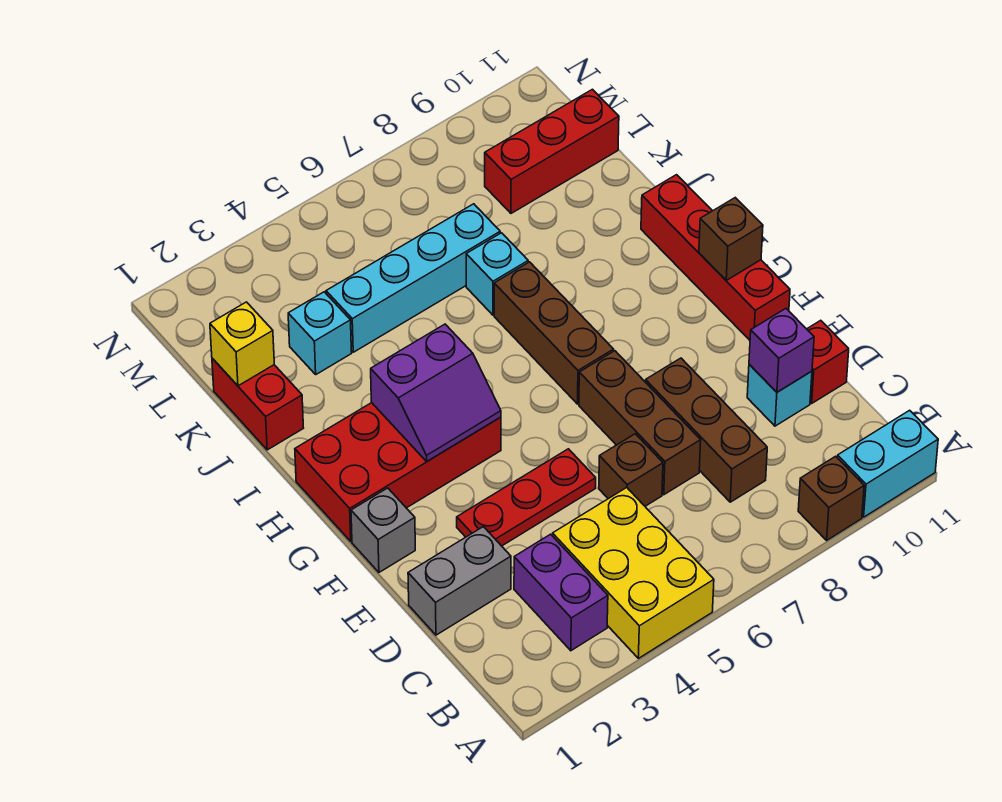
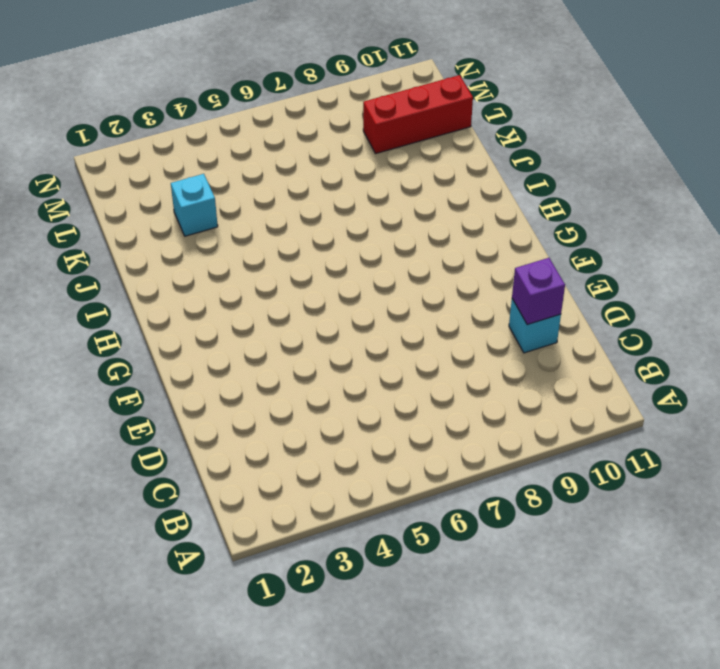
none -> yellow 2x3 brick [553,488,714,658]
none -> brown 1x1 brick [798,456,864,540]
none -> cyan 1x2 brick [837,410,938,517]

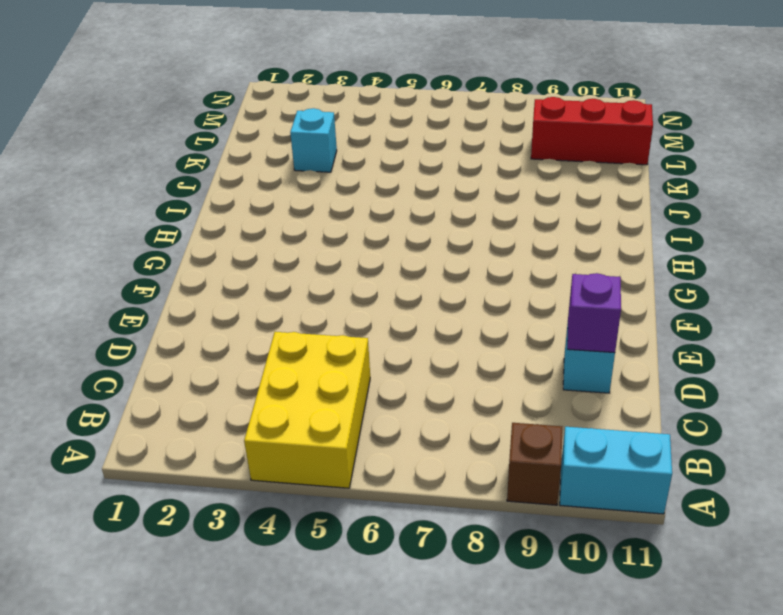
none -> purple 1x2 brick [514,534,608,651]
none -> brown 1x3 brick [646,358,767,502]
none -> grey 1x2 brick [408,527,511,635]

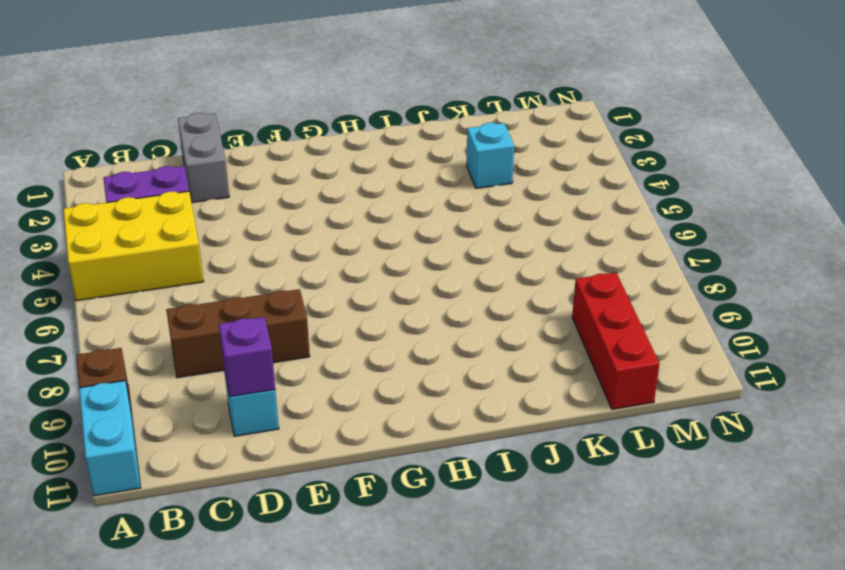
none -> brown 1x1 brick [599,434,663,506]
none -> brown 1x3 brick [579,351,701,495]
none -> red 1x1 brick [807,320,849,403]

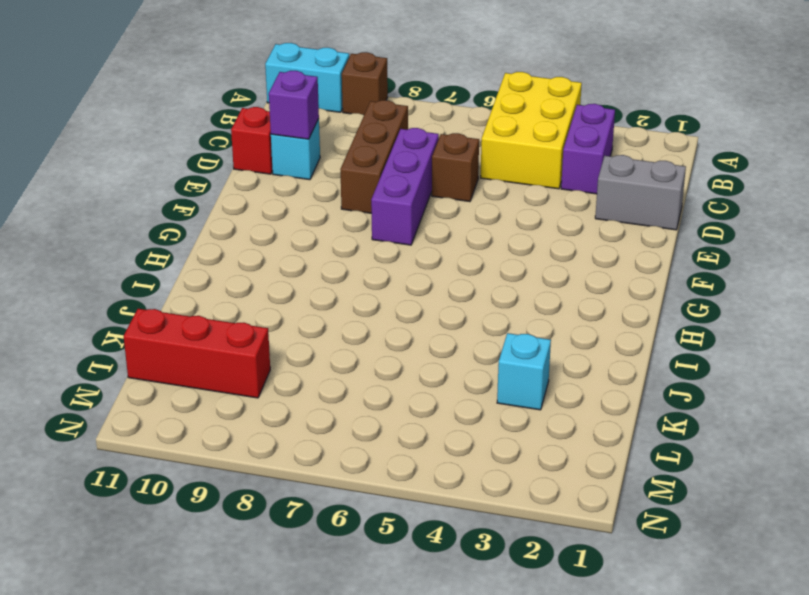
purple 1x3 brick [371,128,439,245] -> brown 1x3 brick [579,351,701,495]
none -> red 1x3 plate [457,449,596,546]
none -> grey 1x1 brick [351,488,415,572]
none -> red 1x4 brick [641,175,790,340]

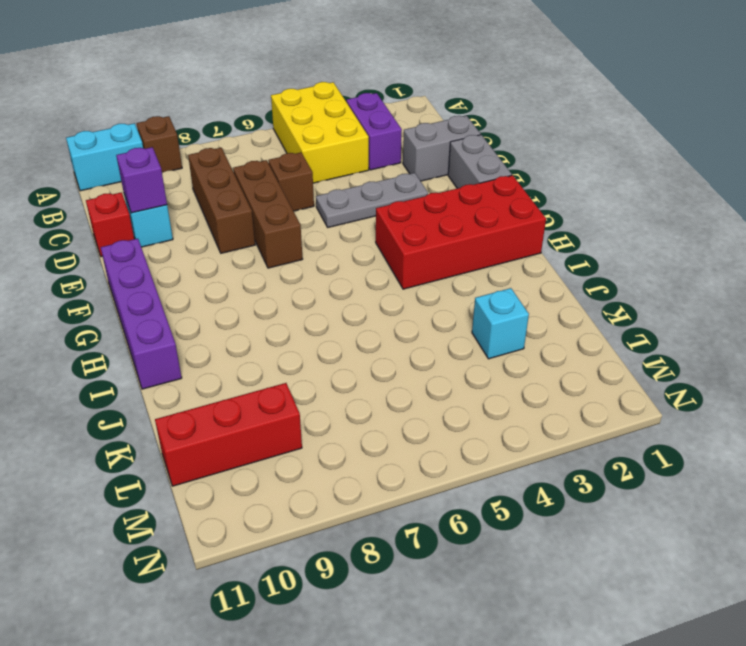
grey 1x2 brick [448,135,512,188] -> grey 1x1 brick [351,488,415,572]
grey 1x3 plate [316,173,428,227] -> red 1x3 plate [457,449,596,546]
purple 1x4 brick [101,239,182,389] -> red 1x4 brick [641,175,790,340]
none -> brown 1x3 brick [494,262,614,404]
none -> red 1x2 brick [212,358,303,450]
none -> cyan 1x1 brick [466,233,528,315]

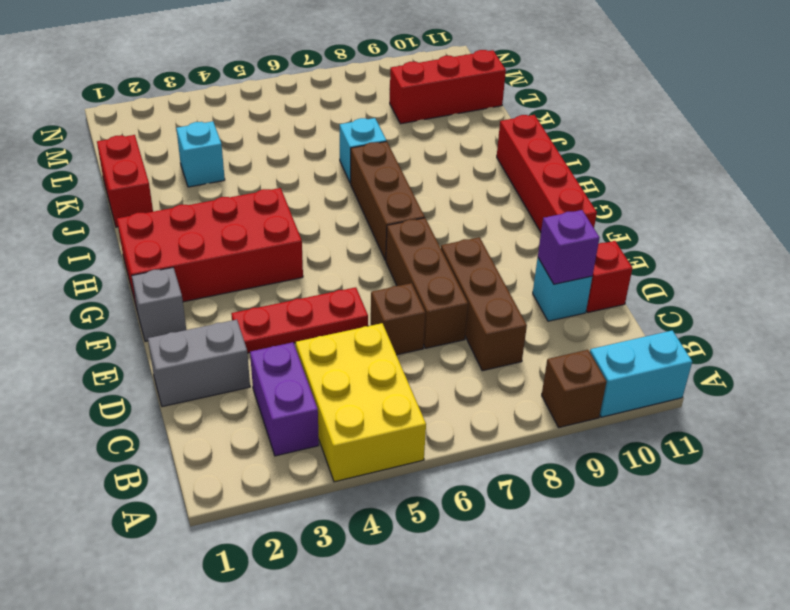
none -> cyan 1x4 brick [326,204,500,352]
none -> purple 2x2 slope [371,324,501,461]
none -> brown 1x1 brick [699,198,763,280]

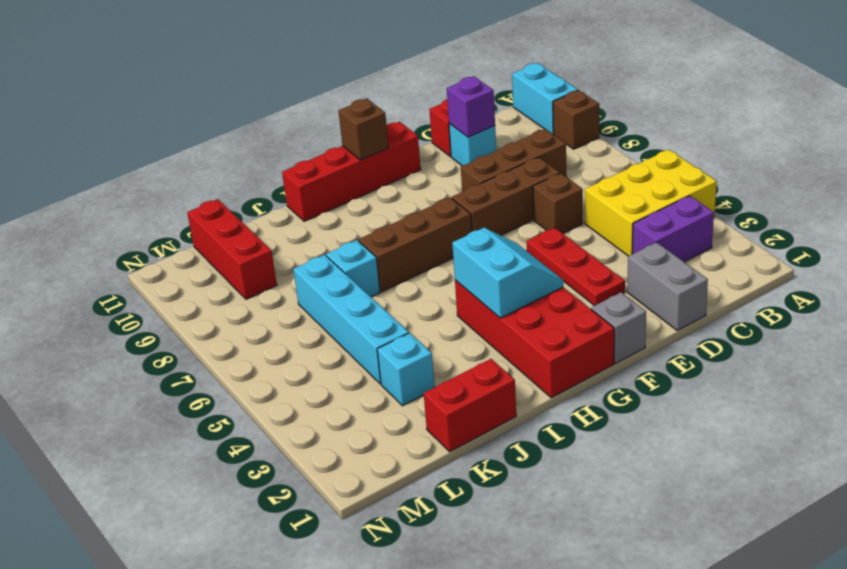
cyan 2x2 slope [452,228,563,318] -> purple 2x2 slope [371,324,501,461]
none -> yellow 1x1 brick [210,302,274,386]

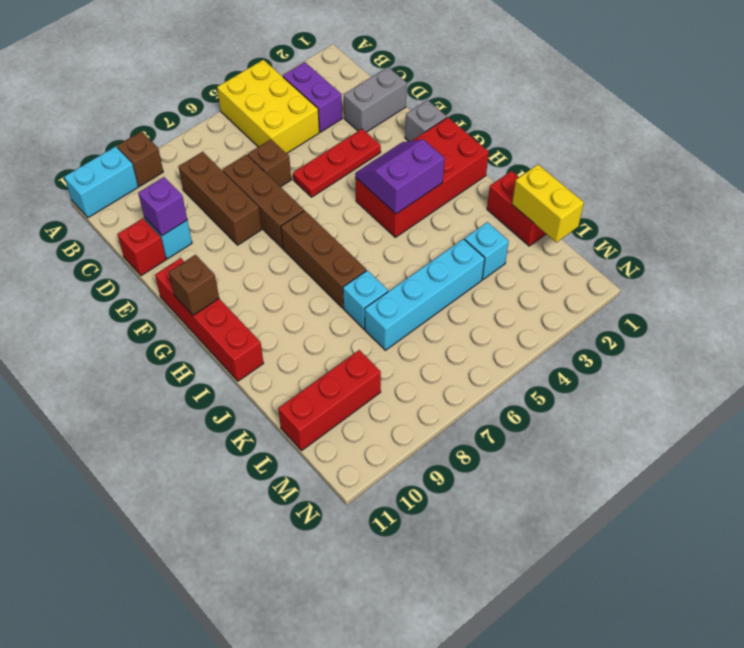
yellow 1x2 brick [512,165,584,242] -> yellow 1x1 brick [210,302,274,386]

